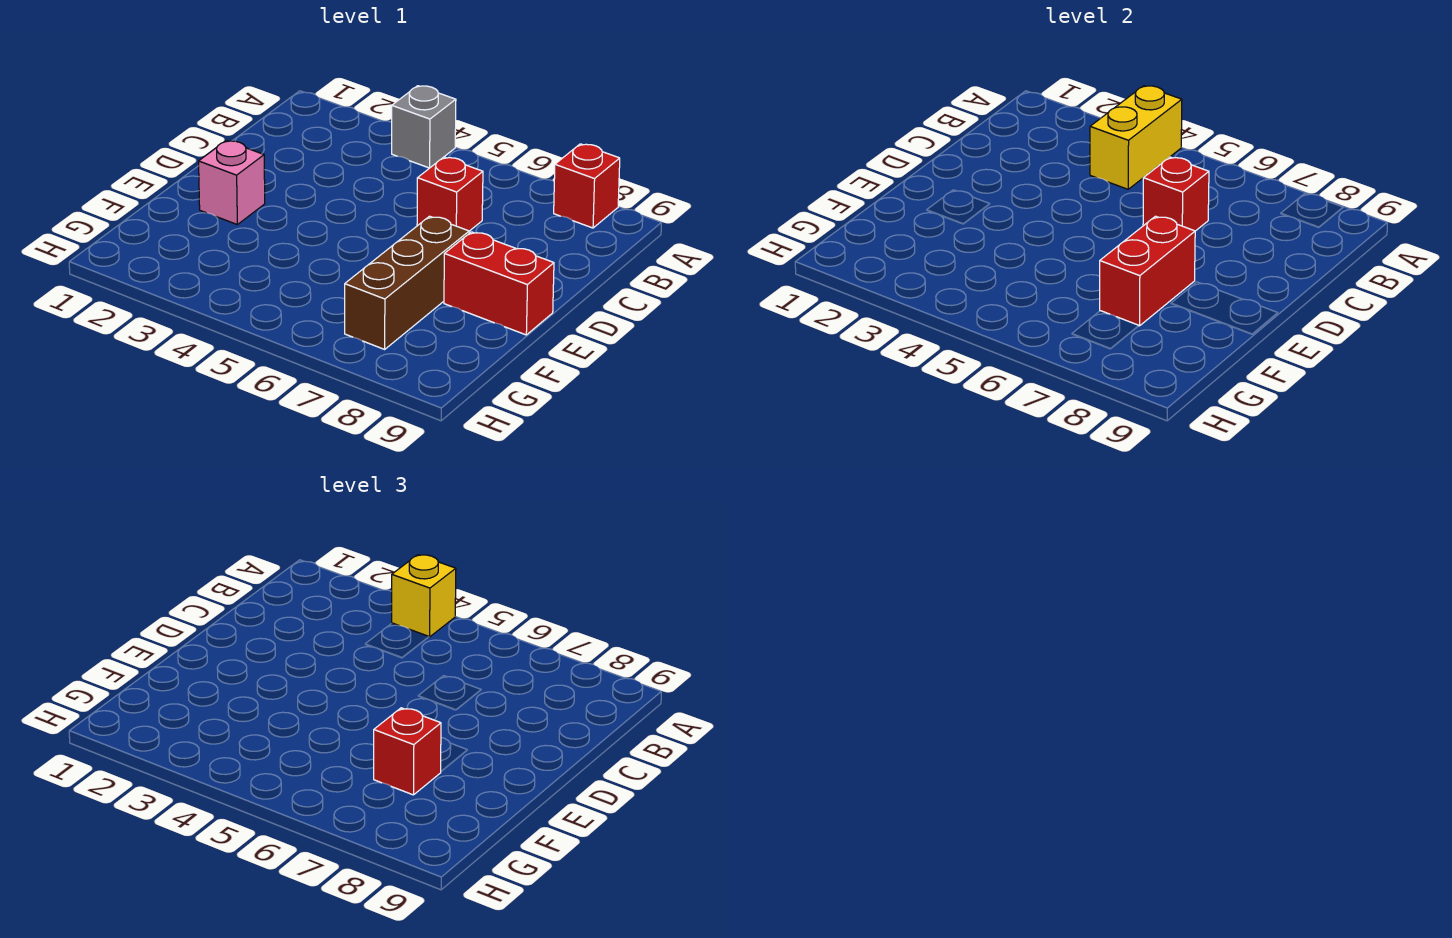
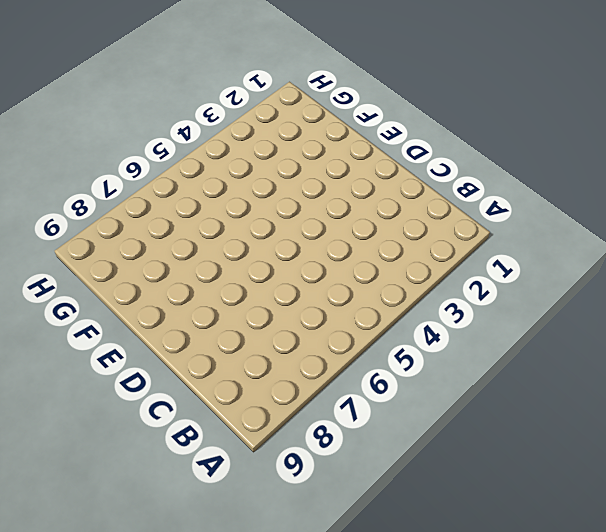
none -> grey 1x1 brick [392,86,456,168]
none -> red 1x1 brick [554,144,620,228]

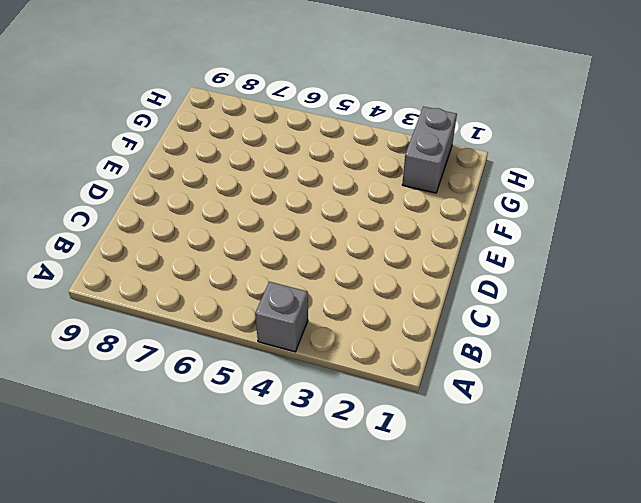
grey 1x2 brick [402,107,457,193] -> none
none -> red 1x1 brick [554,144,620,228]
none -> red 1x1 brick [417,157,483,231]

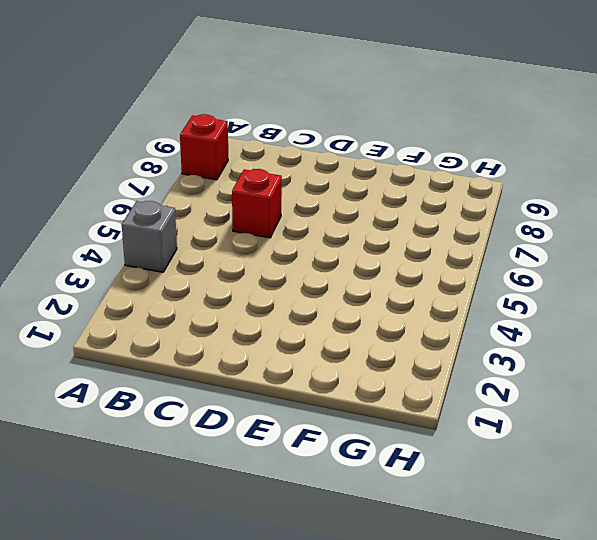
none -> pink 1x1 brick [199,141,265,224]
none -> brown 1x3 brick [345,216,469,349]

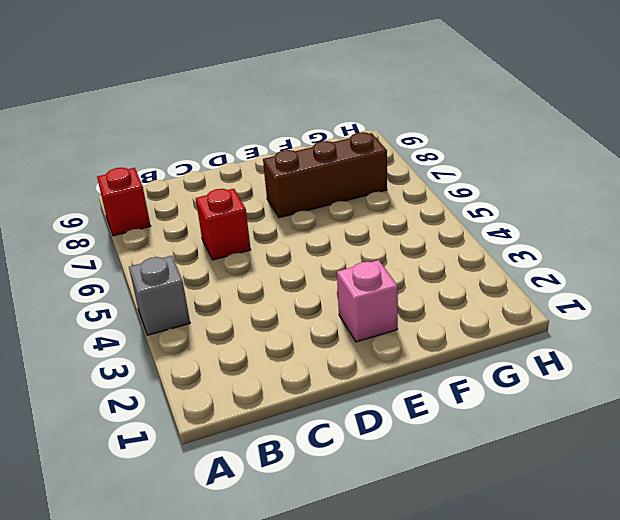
none -> red 1x2 brick [444,232,554,335]
none -> yellow 1x2 brick [1090,86,1182,189]

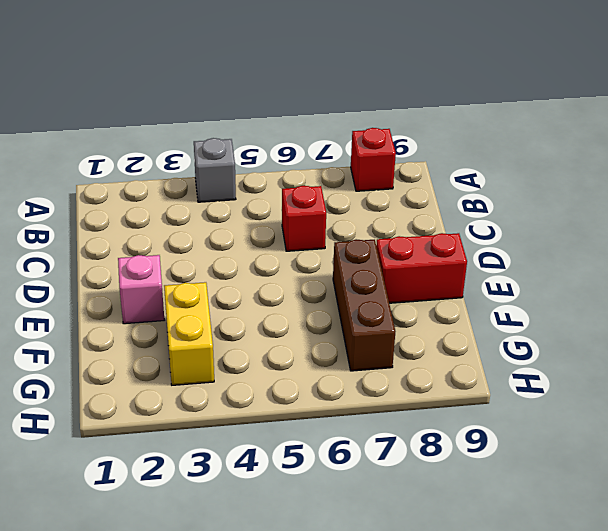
yellow 1x2 brick [164,282,214,385] -> yellow 1x2 brick moved to [1090,86,1182,189]
none -> red 1x1 brick [1143,157,1209,231]
none -> red 1x2 brick [1100,216,1195,326]

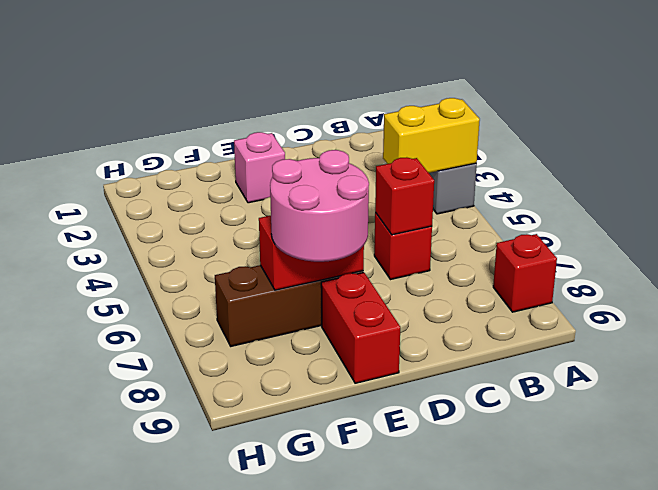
pink 2x2 round brick [270,150,369,262] -> red 1x1 brick [374,708,441,795]
none -> yellow 1x1 brick [392,555,456,637]

